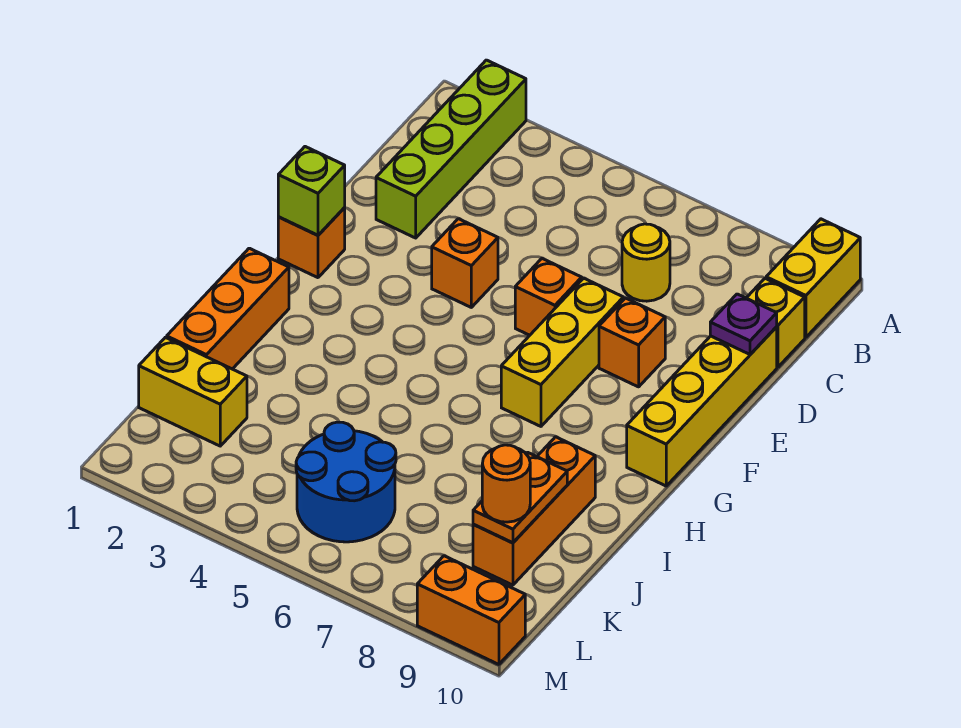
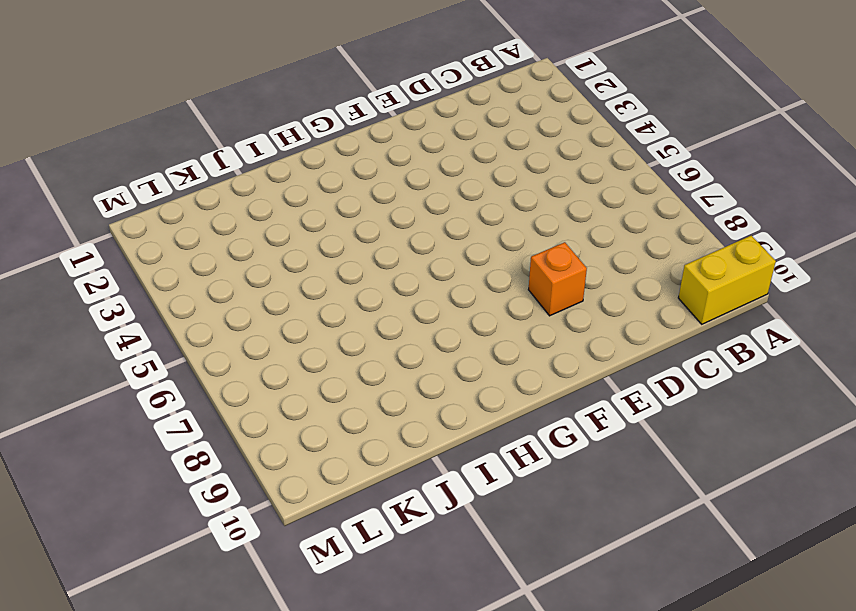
none -> lime 1x4 brick [376,60,526,238]
none -> yellow 1x1 round brick [622,224,670,301]
none -> yellow 1x1 brick [747,279,805,367]

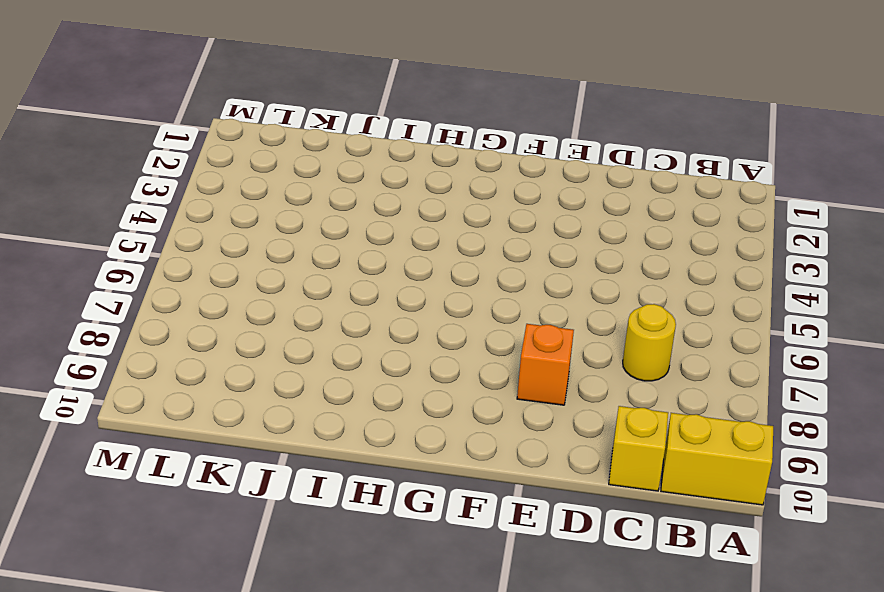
none -> lime 1x4 brick [376,60,526,238]
none -> yellow 1x4 brick [627,327,777,486]
none -> orange 1x1 brick [432,219,498,307]

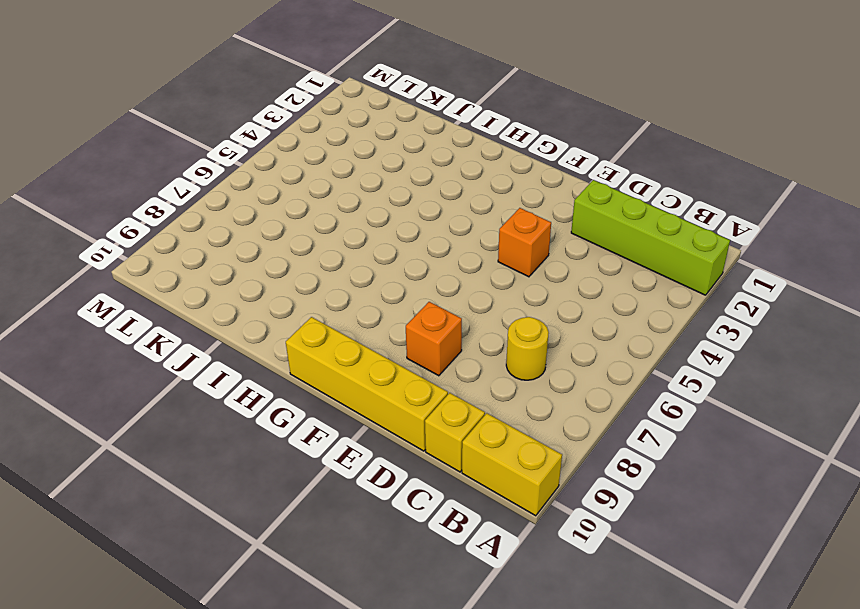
none -> orange 1x1 brick [515,259,582,335]
none -> yellow 1x3 brick [501,278,623,426]
none -> orange 1x1 brick [278,208,345,278]

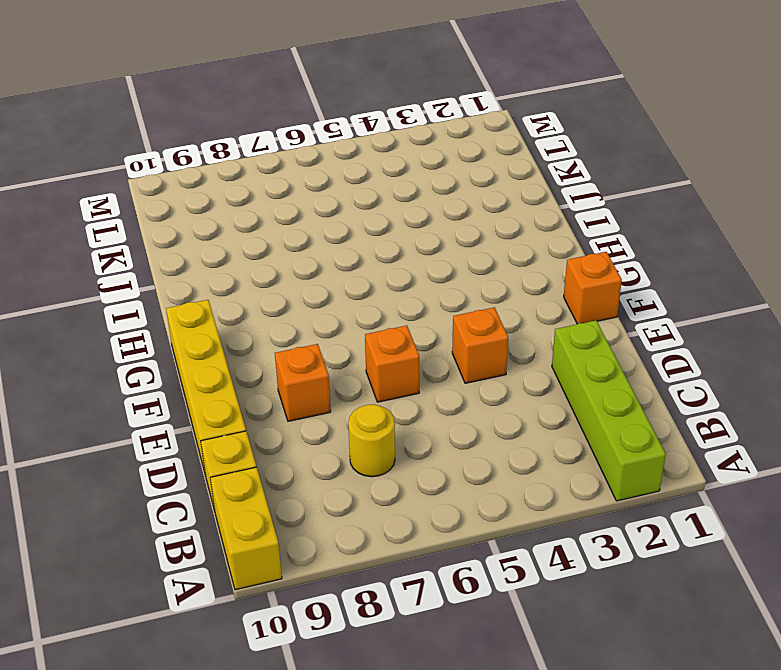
none -> yellow 1x3 brick [501,278,623,426]
none -> orange 1x3 brick [167,248,289,369]
none -> orange 1x3 brick [473,437,595,585]

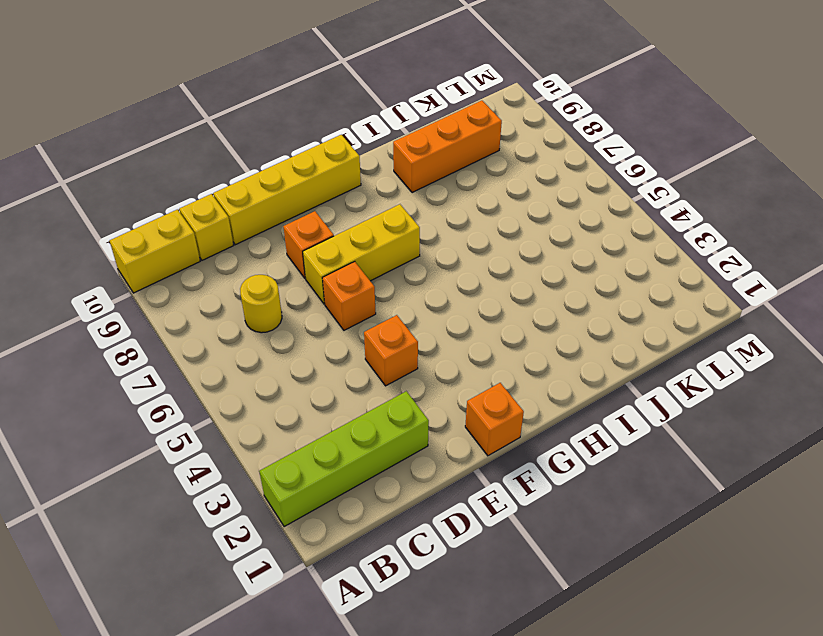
none -> orange 1x3 brick [167,248,289,369]
none -> yellow 1x2 brick [139,337,247,446]
none -> blue 2x2 round brick [296,422,396,542]

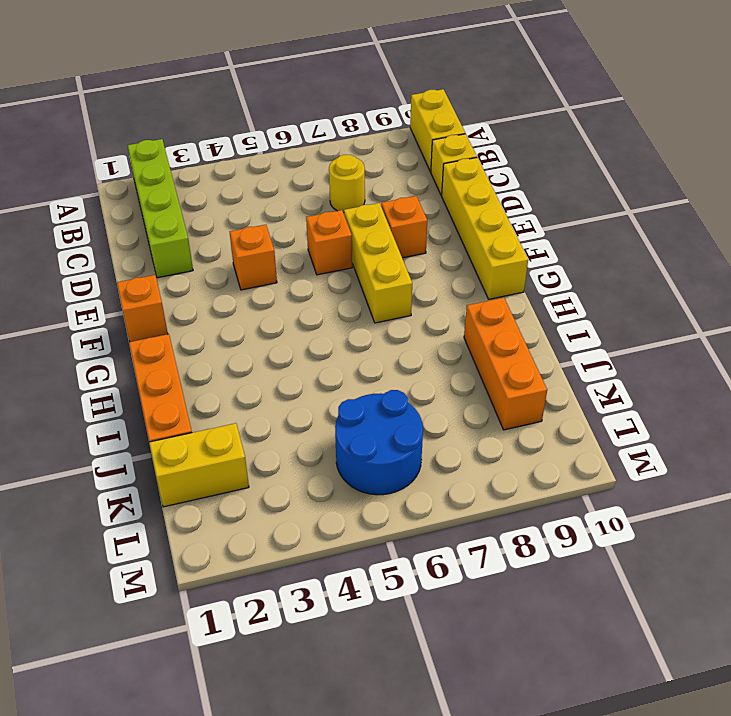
none -> orange 1x2 brick [417,556,525,664]
none -> purple 1x1 plate [710,294,777,354]
none -> lime 1x1 brick [278,147,345,235]

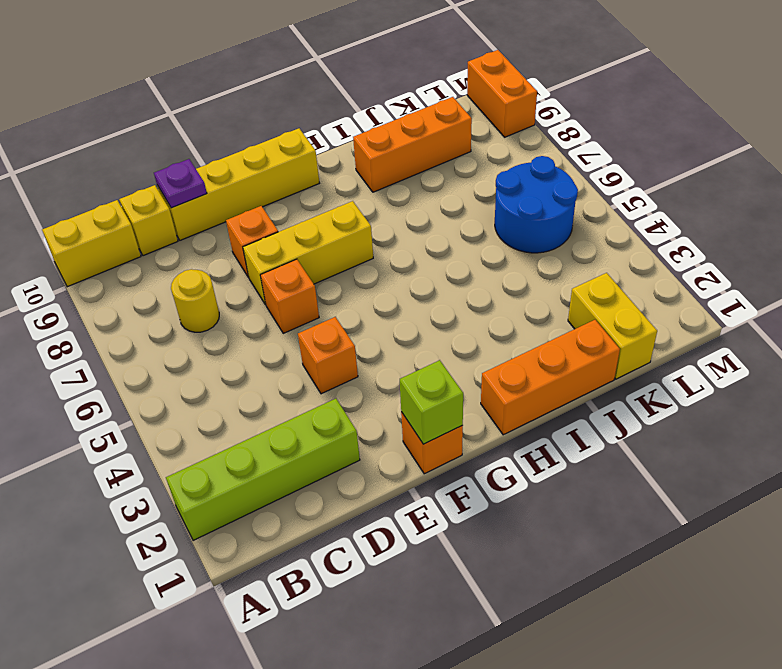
none -> orange 1x2 plate [473,452,567,543]
none -> orange 1x1 round brick [482,445,530,522]

